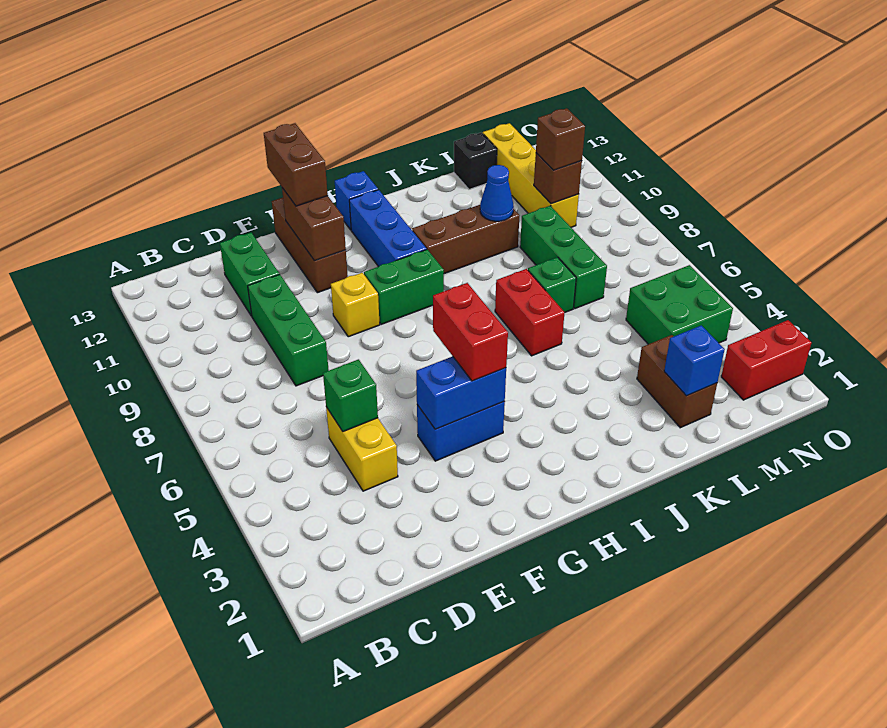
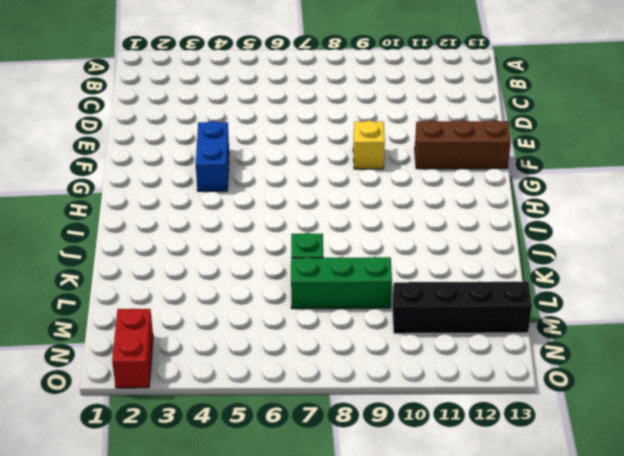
black 1x4 brick [392,281,532,334] -> yellow 1x4 brick [483,123,579,227]
none -> yellow 1x2 brick [326,407,398,491]
none -> green 1x3 brick [248,274,329,386]
none -> green 1x2 brick [220,233,279,316]

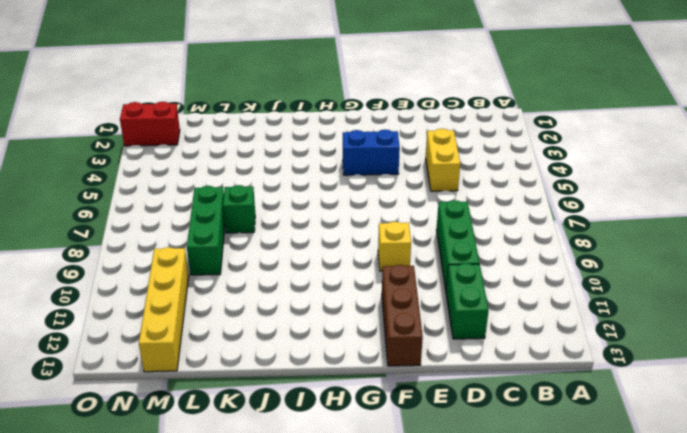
none -> green 1x2 brick [364,250,444,325]
none -> blue 1x3 brick [349,190,427,267]
none -> blue 1x1 brick [335,171,378,230]

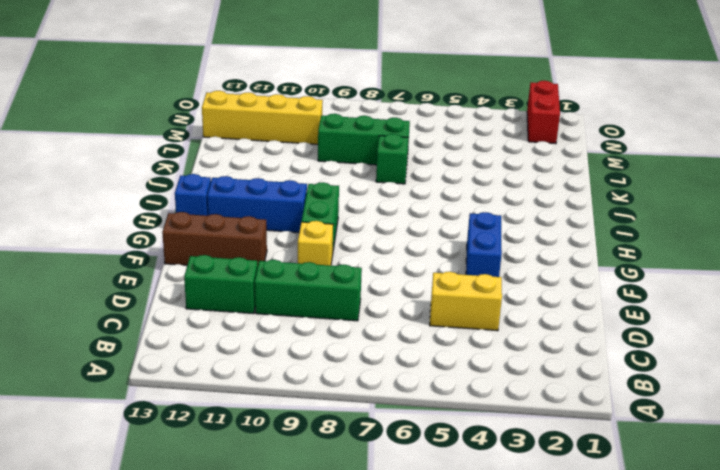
none -> brown 1x3 brick [412,205,520,274]
none -> red 1x2 brick [495,269,565,356]
none -> brown 1x2 brick [637,335,717,428]

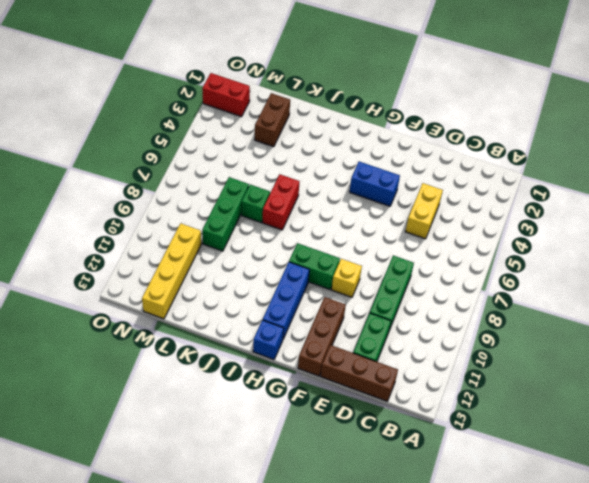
brown 1x3 brick [320,345,398,401] -> brown 1x3 brick moved to [412,205,520,274]
none -> black 1x1 brick [454,132,497,189]
none -> green 2x2 brick [626,265,733,344]
none -> green 1x1 brick [323,359,378,431]

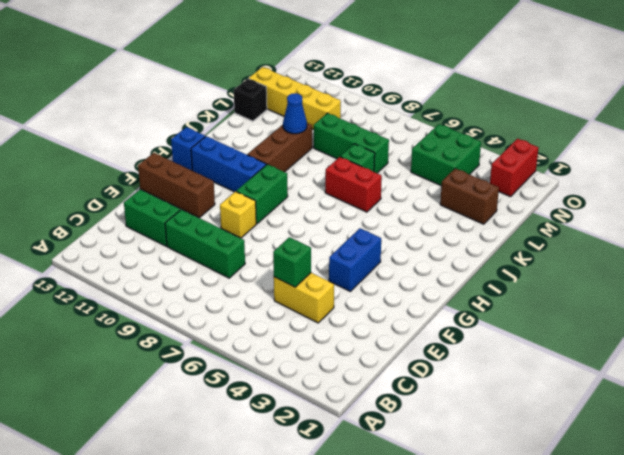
none -> blue 1x2 brick [416,356,506,429]
none -> brown 1x2 brick [282,188,346,261]
none -> blue 1x1 brick [664,325,725,396]

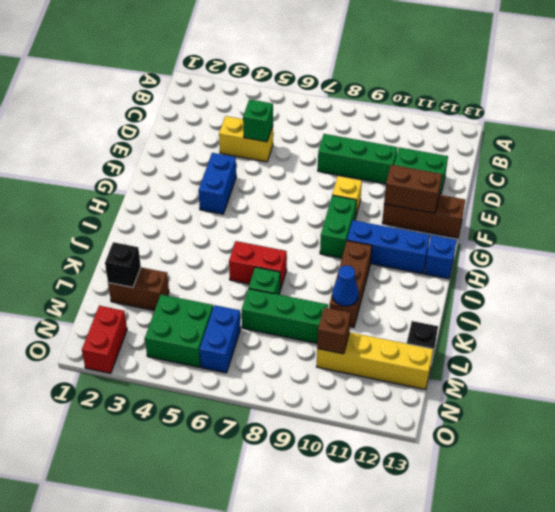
black 1x1 brick [105,242,141,287] -> blue 1x1 brick [664,325,725,396]
blue 1x2 brick [200,305,241,373] -> blue 1x2 brick moved to [416,356,506,429]
none -> brown 1x2 brick [264,123,328,206]
none -> red 1x2 brick [433,283,508,381]
none -> brown 1x1 brick [536,108,585,170]

